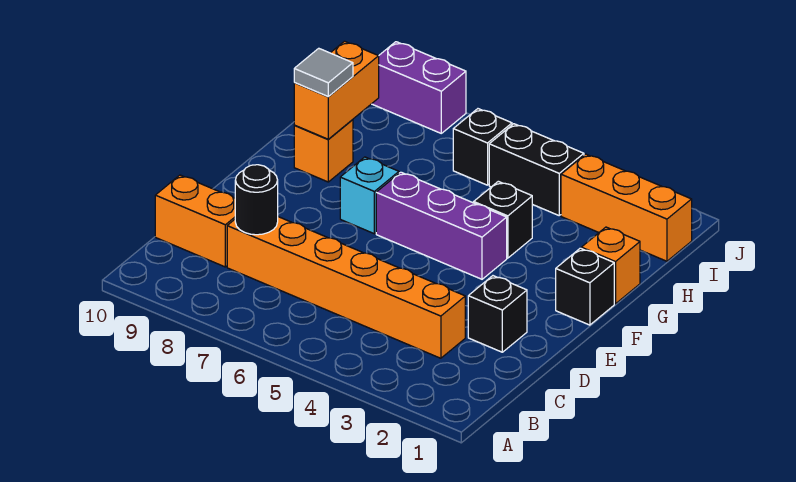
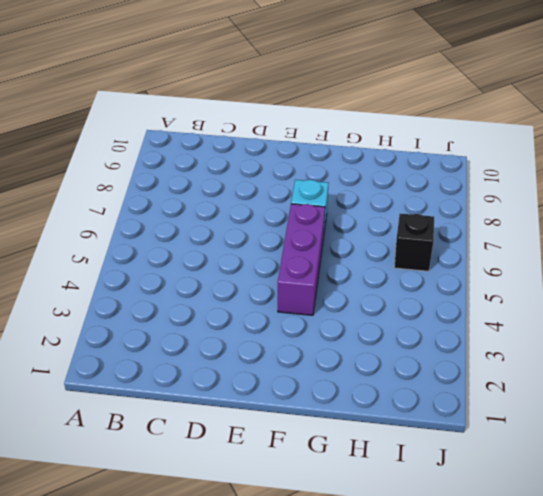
none -> orange 1x6 brick [227,217,465,358]
none -> orange 1x2 brick [155,175,235,267]
none -> black 1x1 brick [468,276,527,352]

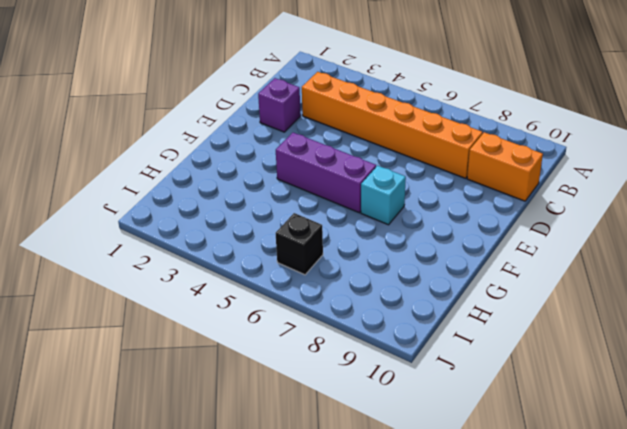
purple 1x1 brick [258,78,301,132] -> black 1x1 brick [468,276,527,352]
none -> black 1x1 brick [556,248,614,325]
none -> orange 1x1 brick [581,227,640,304]
none -> black 1x1 brick [474,181,532,258]

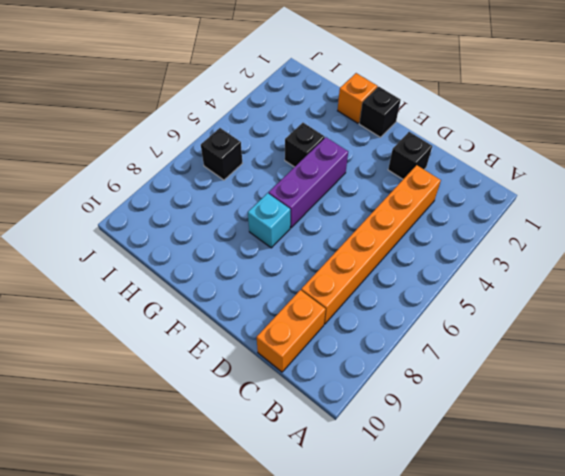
none -> orange 1x1 brick [294,120,353,182]
none -> orange 1x3 brick [561,154,692,261]
none -> black 1x2 brick [489,124,584,215]

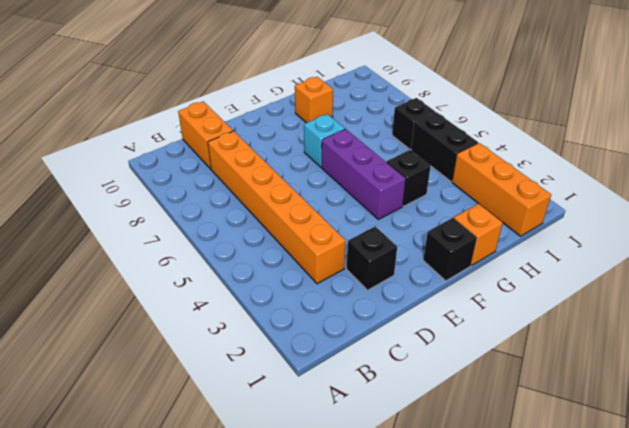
none -> purple 1x2 brick [372,42,466,133]
none -> black 1x1 round brick [235,165,278,235]
none -> orange 1x2 brick [294,41,379,139]

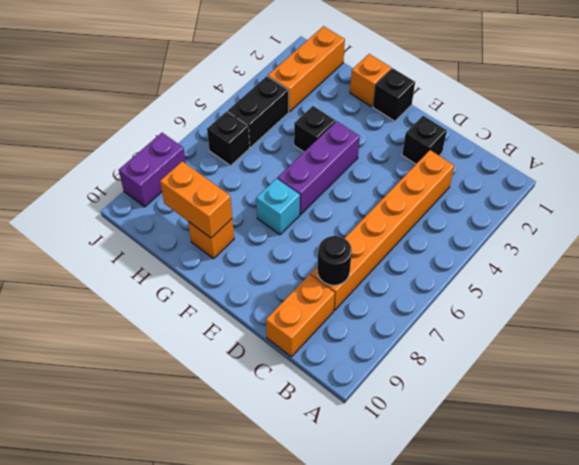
none -> grey 1x1 tile [294,48,353,97]

